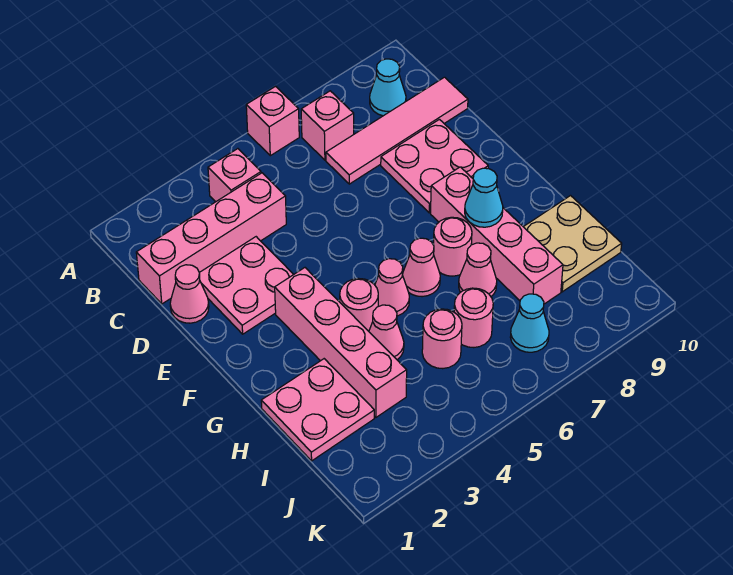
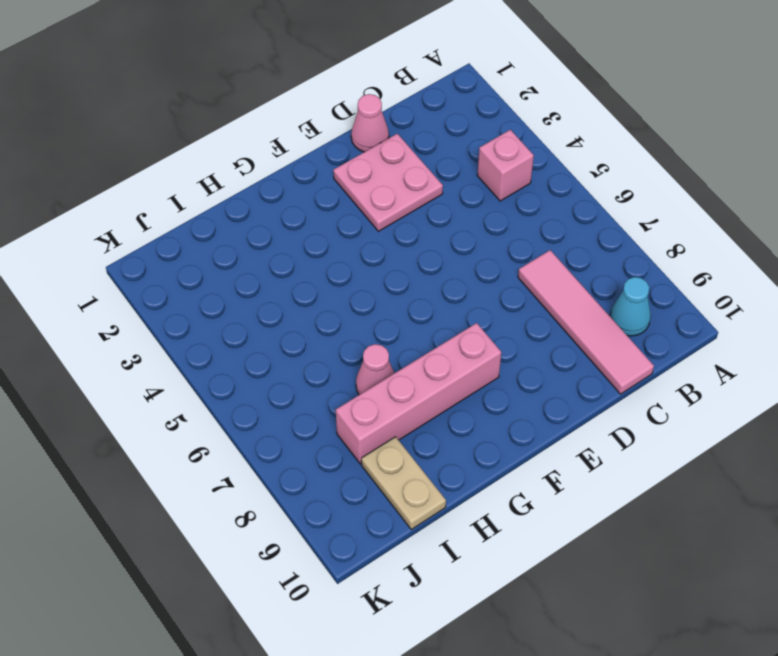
tan 1x2 plate [361,437,446,529] -> tan 2x2 plate [524,196,622,292]
none -> pink 1x1 brick [246,87,299,156]
none -> pink 1x1 brick [301,91,354,160]
none -> pink 1x4 brick [136,173,286,304]

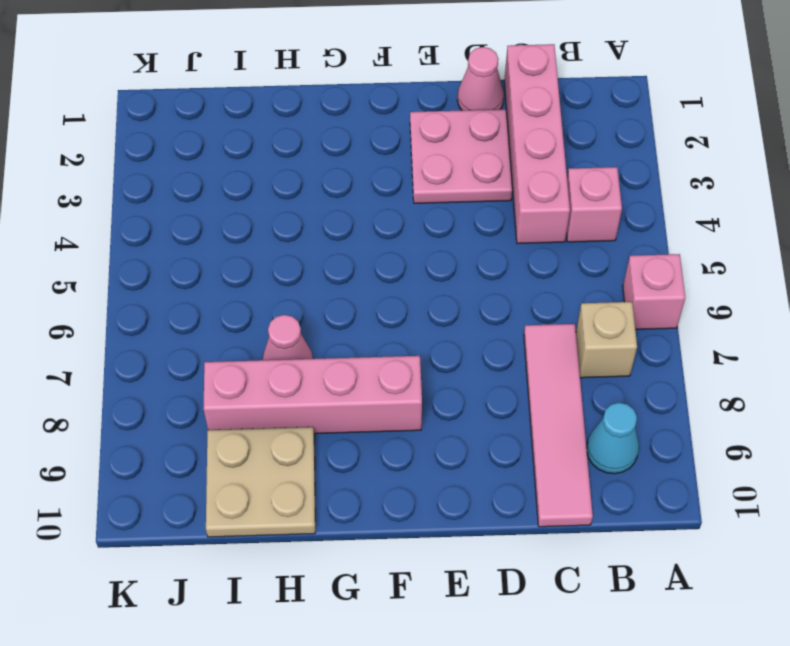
tan 1x1 brick [576,302,637,378] -> pink 1x1 brick [301,91,354,160]
none -> pink 2x2 plate [381,119,488,213]
none -> pink 1x4 brick [275,268,407,417]
none -> pink 1x1 round brick [340,278,378,331]

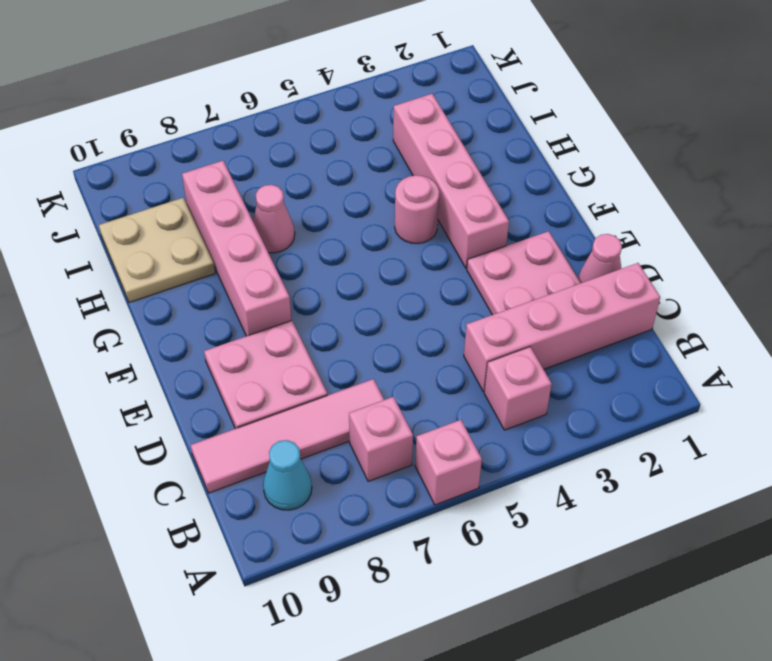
none -> pink 1x1 cone [375,259,409,316]
none -> pink 1x1 cone [403,238,440,297]
none -> pink 1x1 round brick [433,217,472,276]

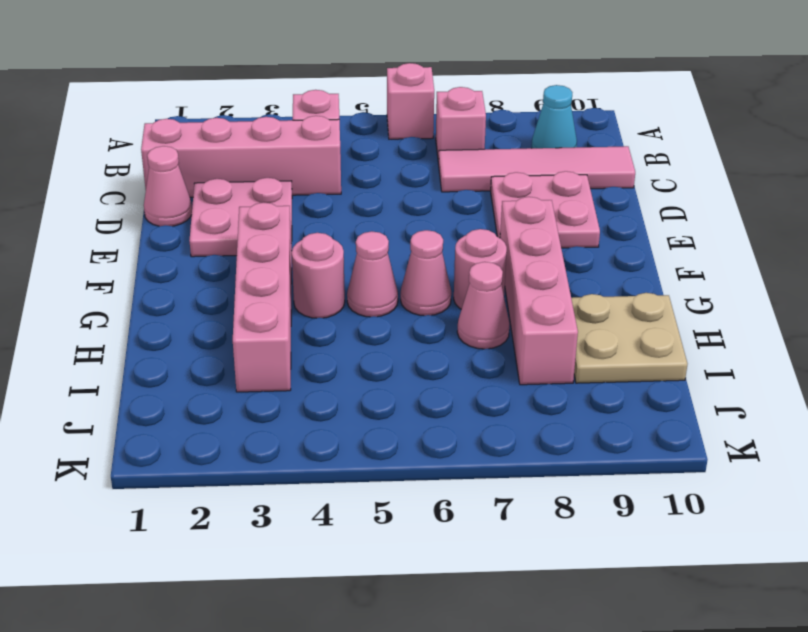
none -> pink 2x2 plate [261,359,374,461]
none -> pink 1x1 cone [369,305,404,359]
none -> pink 1x1 round brick [422,309,462,369]

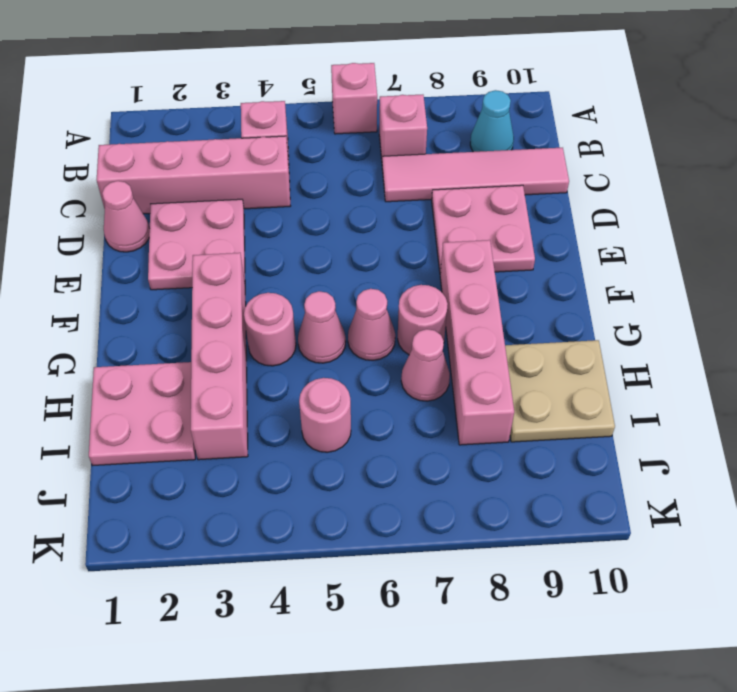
none -> pink 1x1 cone [369,305,404,359]
none -> pink 1x1 round brick [454,288,493,348]
none -> cyan 1x1 cone [510,294,549,352]

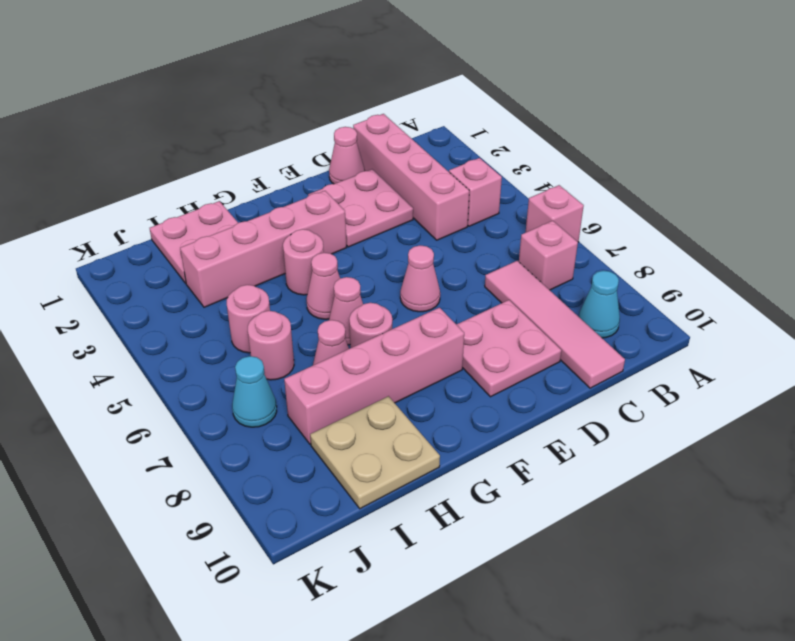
pink 1x1 cone [400,245,440,312] -> pink 1x1 cone moved to [369,305,404,359]
none -> cyan 1x1 cone [465,168,503,227]

